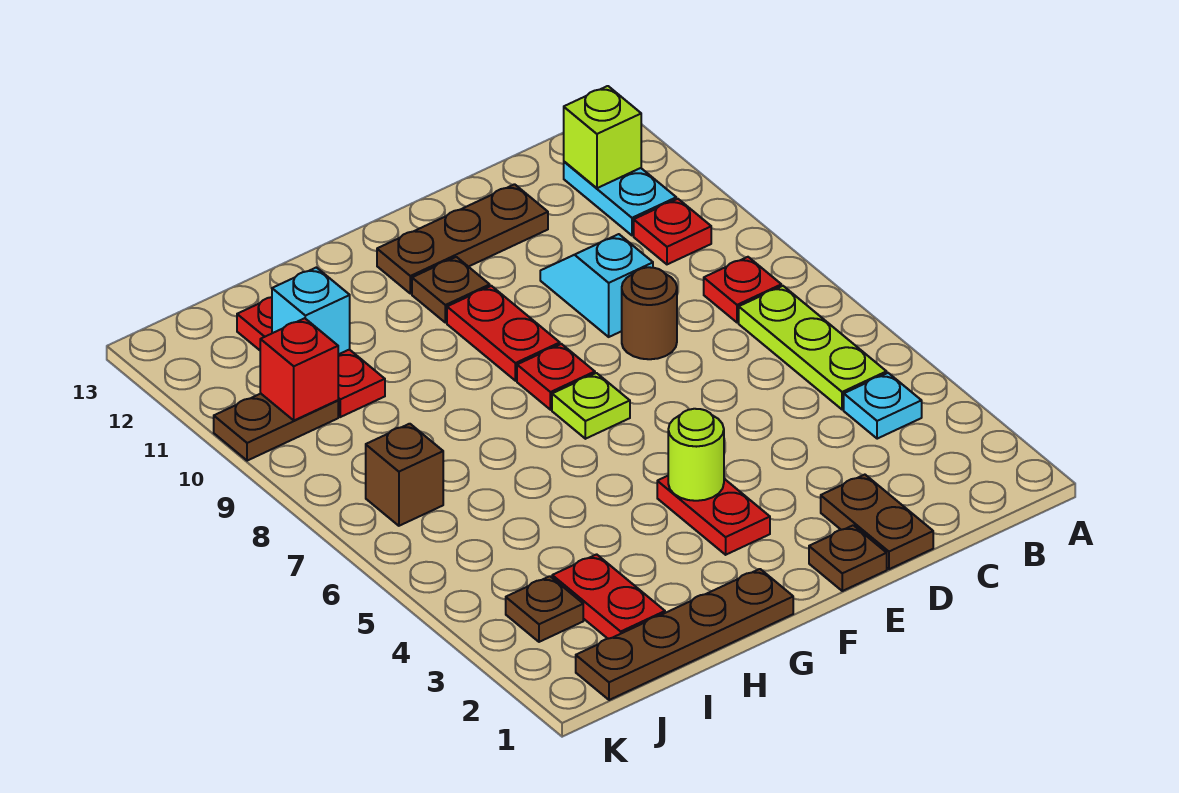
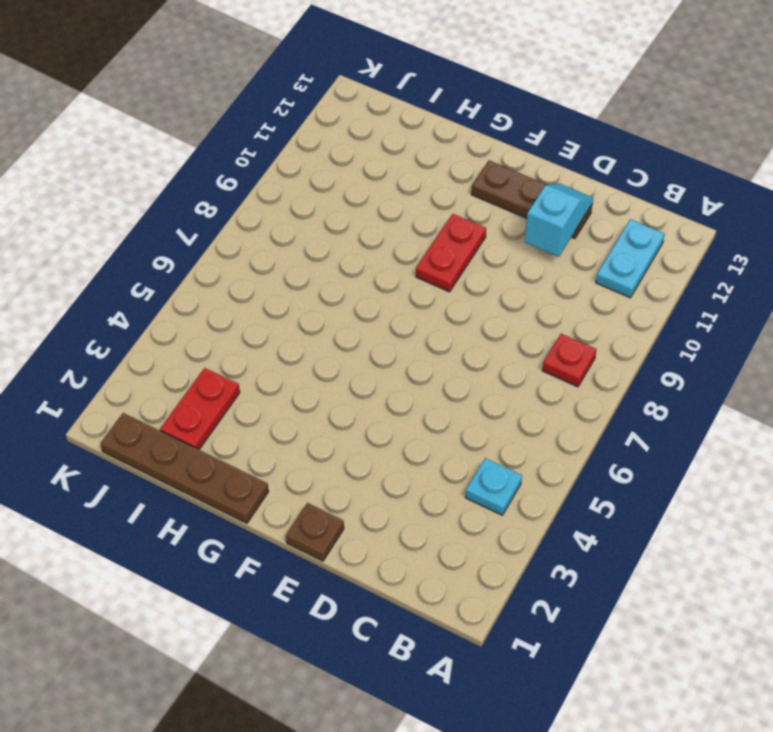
cyan 1x2 slope [525,184,593,257] -> cyan 1x2 slope moved to [540,234,653,337]
none -> lime 1x3 plate [739,286,887,410]
none -> red 1x1 plate [634,199,711,264]
none -> brown 1x2 plate [821,475,933,569]

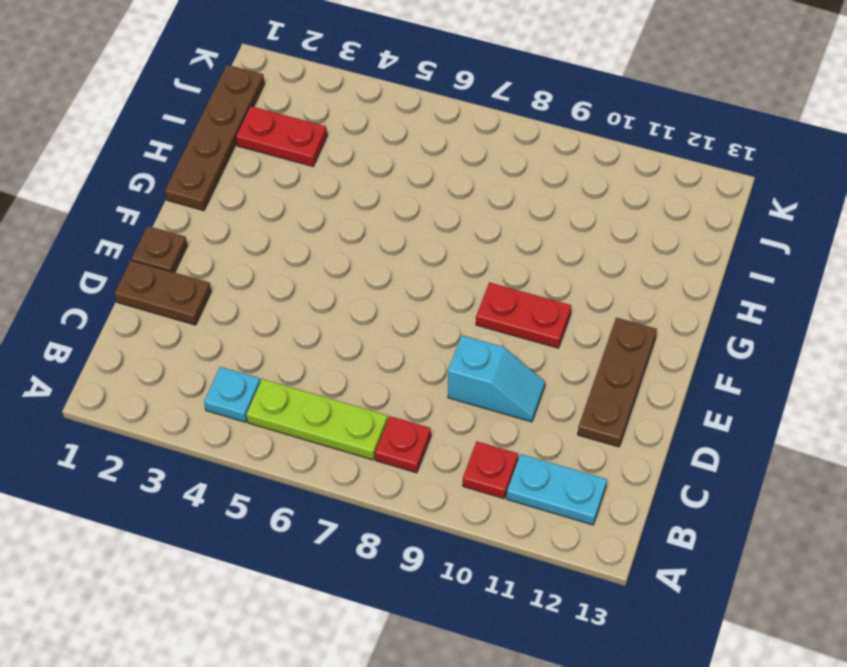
none -> brown 1x1 round brick [622,267,677,359]
none -> red 1x2 plate [657,476,770,555]
none -> lime 1x1 plate [552,373,630,439]

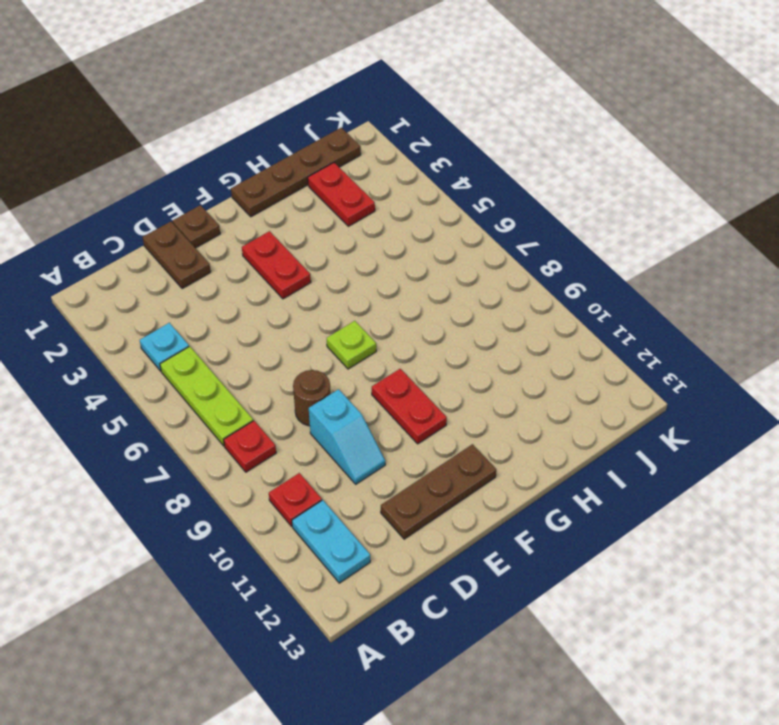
none -> red 1x1 plate [517,344,595,410]
none -> brown 1x1 plate [412,257,490,323]
none -> red 1x3 plate [237,297,385,417]

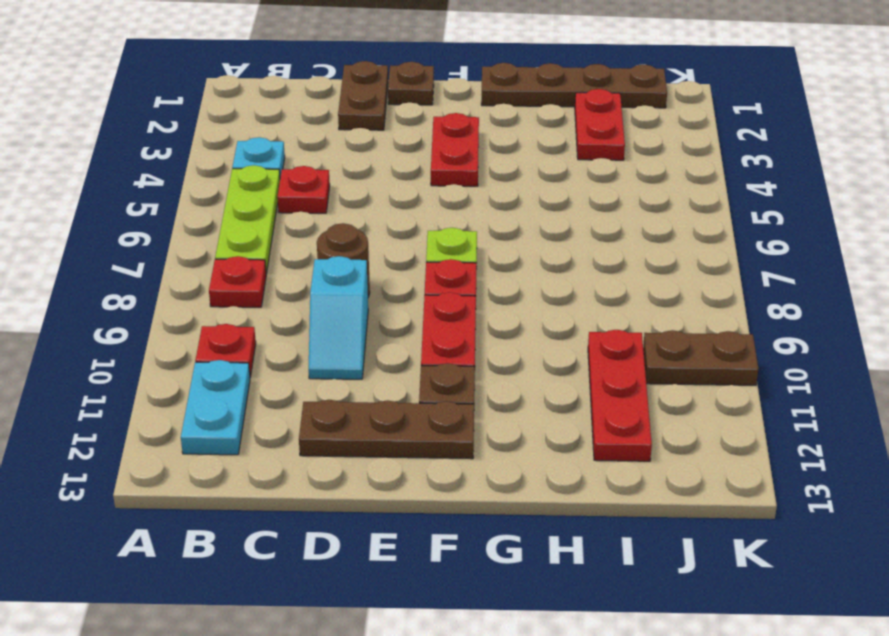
red 1x1 plate [277,166,330,213] -> none
none -> brown 1x1 plate [506,576,583,642]
none -> brown 1x1 brick [366,424,443,526]
none -> lime 1x1 brick [564,86,641,188]

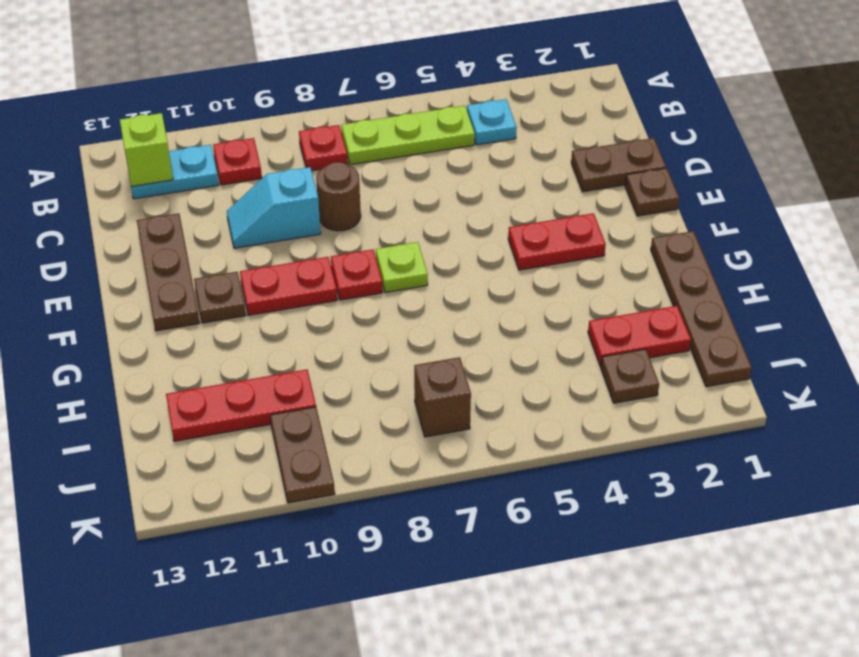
none -> lime 1x1 round brick [668,409,724,501]
none -> cyan 1x1 brick [272,267,350,355]
none -> red 1x1 brick [260,318,338,420]

